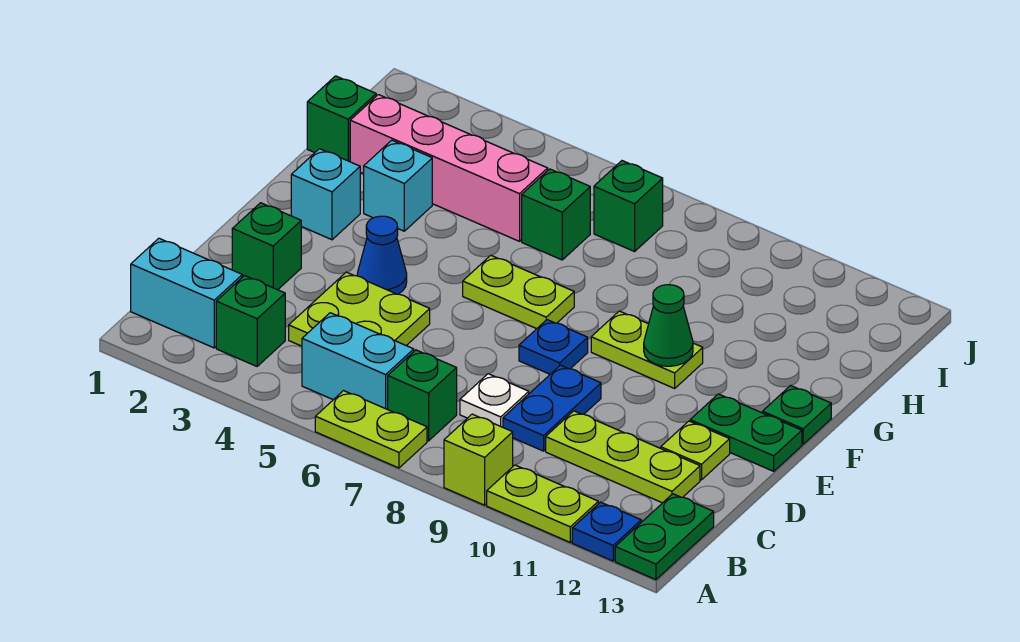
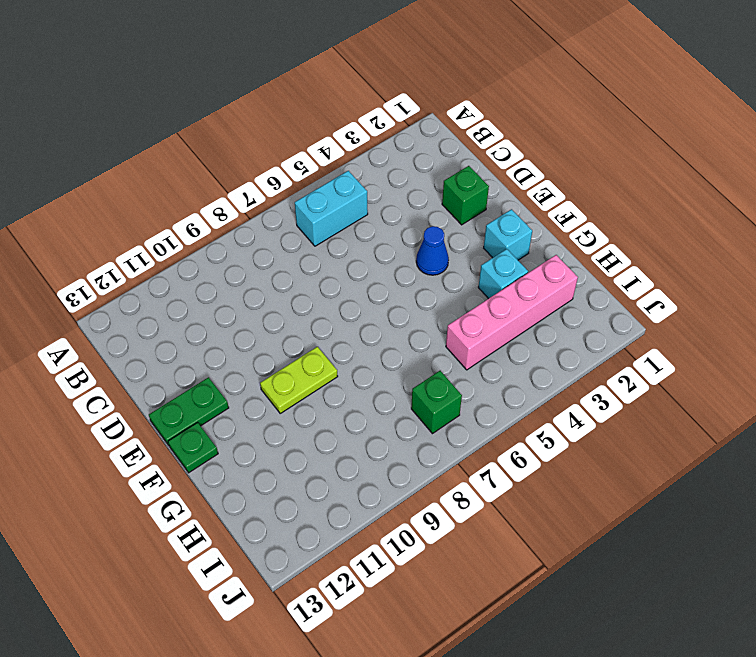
none -> lime 1x2 plate [315,391,427,468]
none -> lime 1x1 brick [444,414,513,505]
none -> lime 1x2 plate [487,465,598,542]

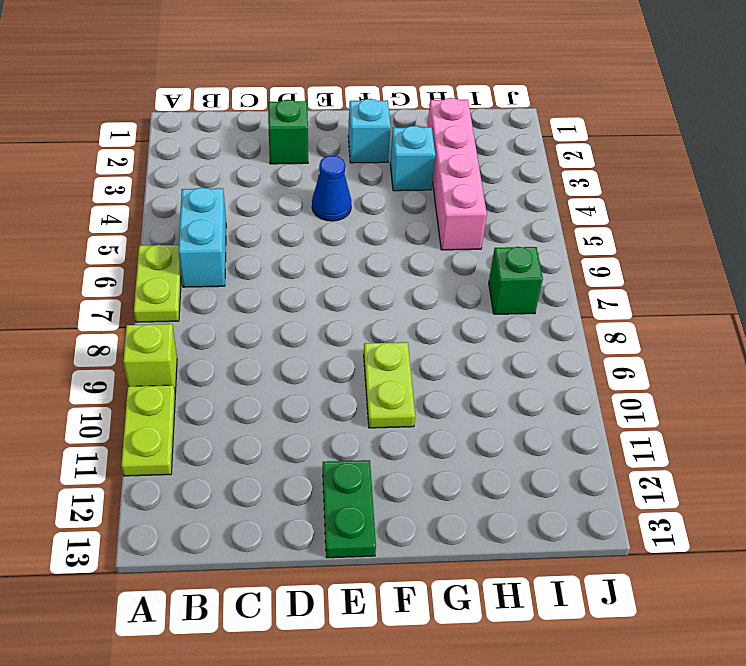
none -> blue 1x1 plate [572,502,641,561]
none -> green 1x2 plate [615,494,714,580]
none -> cyan 1x2 brick [131,238,242,348]

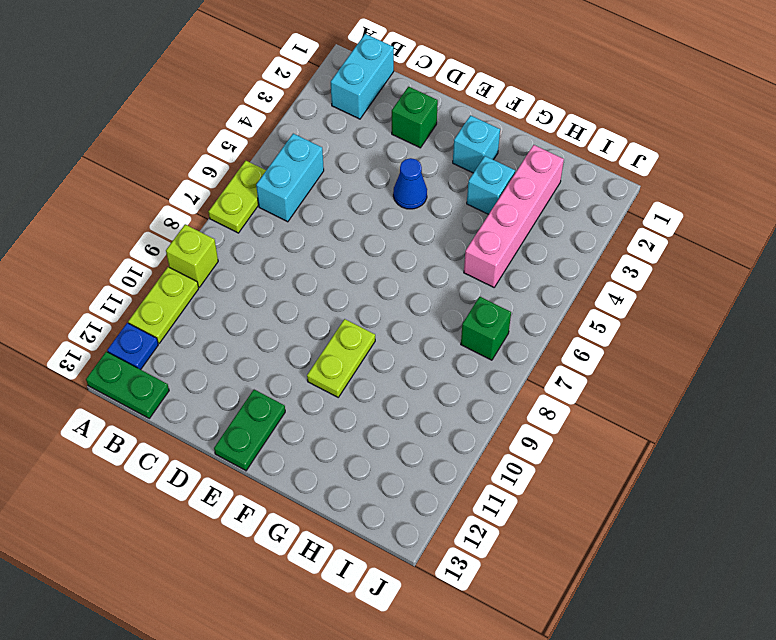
none -> green 1x1 brick [216,276,285,366]
none -> green 1x1 brick [388,350,457,441]
none -> lime 2x2 plate [289,272,430,346]

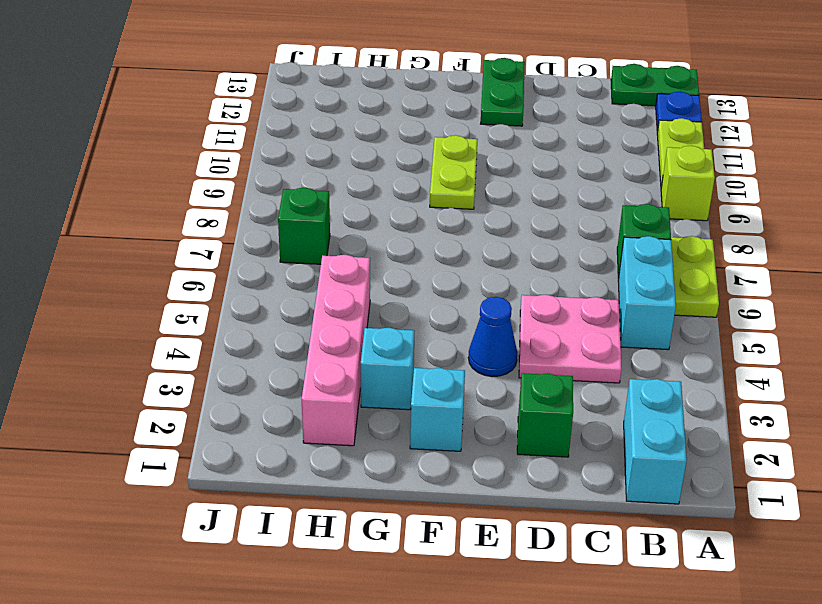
pink 2x2 plate [519,295,622,383] -> lime 2x2 plate [289,272,430,346]
none -> green 1x1 brick [216,276,285,366]
none -> white 1x1 plate [460,374,529,427]
none -> blue 1x2 plate [503,365,601,451]

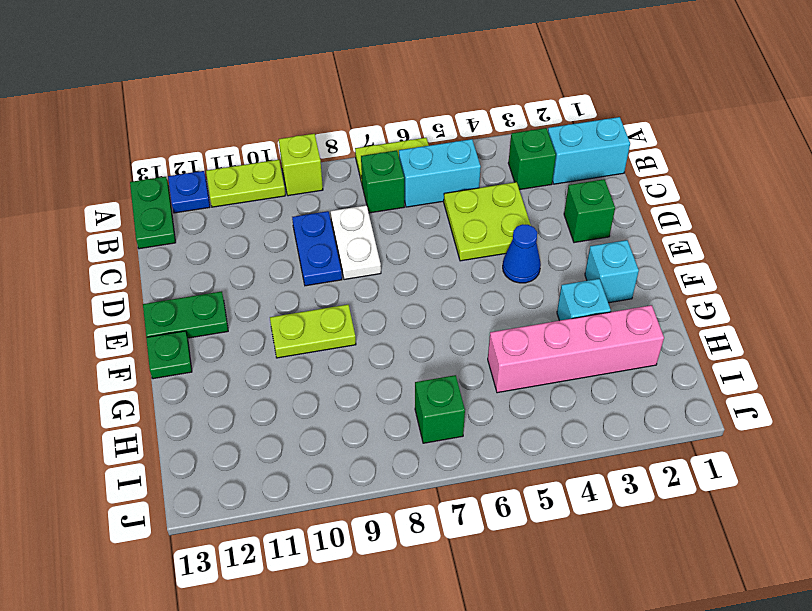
white 1x2 plate [331,205,381,280] -> white 1x1 plate [460,374,529,427]
none -> lime 1x3 plate [546,411,700,503]
none -> lime 1x1 plate [661,421,730,480]
none -> blue 1x1 plate [519,320,588,374]

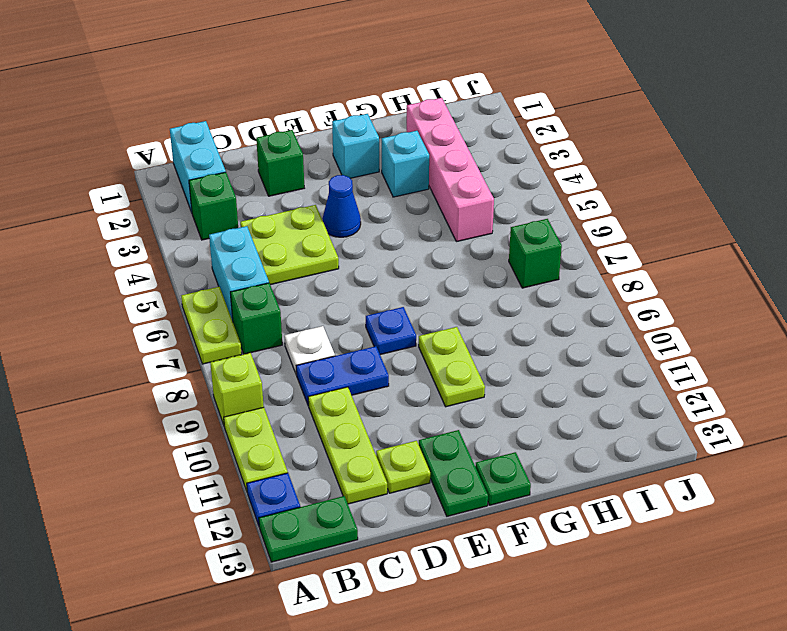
none -> lime 1x2 plate [463,255,574,329]
none -> green 1x1 brick [307,76,376,162]
none -> green 1x1 brick [522,169,590,260]

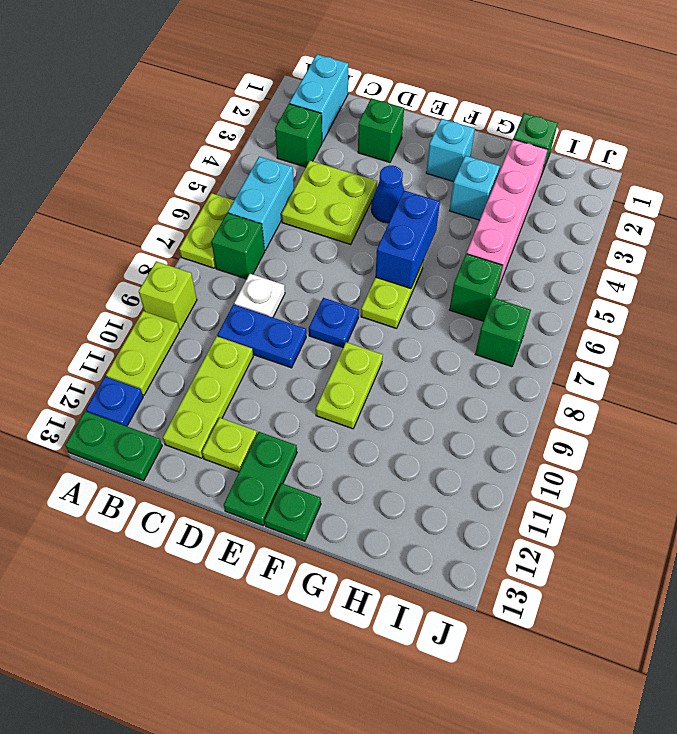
blue 1x2 brick [375,191,440,289] -> none
none -> green 1x1 cone [644,285,693,366]

